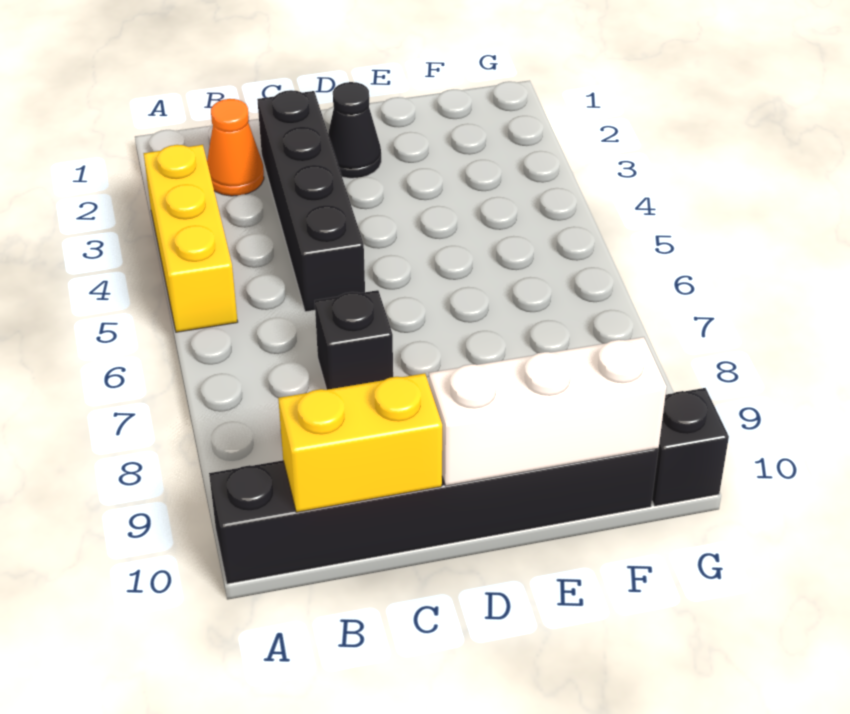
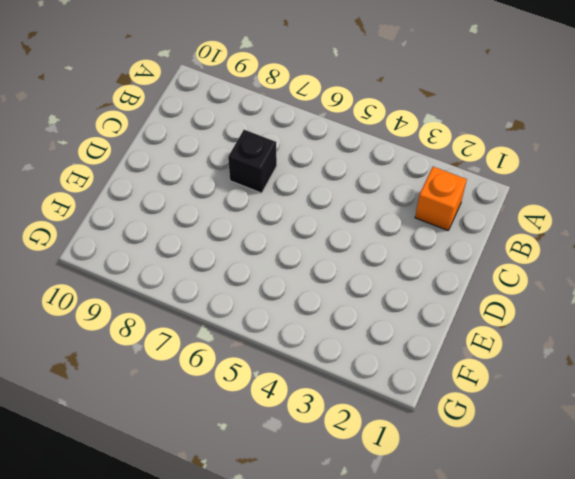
orange 1x1 brick [415,167,467,230] -> orange 1x1 cone [207,99,264,196]
none -> yellow 1x3 brick [143,145,238,332]
none -> black 1x6 brick [209,449,658,584]

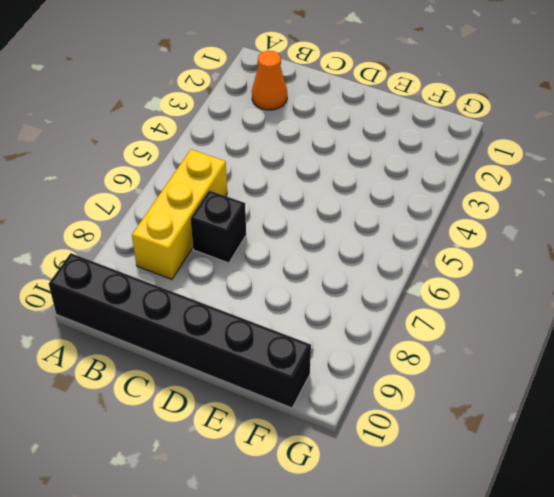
yellow 1x3 brick [132,149,227,279] -> yellow 1x3 brick moved to [143,145,238,332]
none -> black 1x4 brick [257,90,365,312]
none -> black 1x1 cone [328,82,381,178]

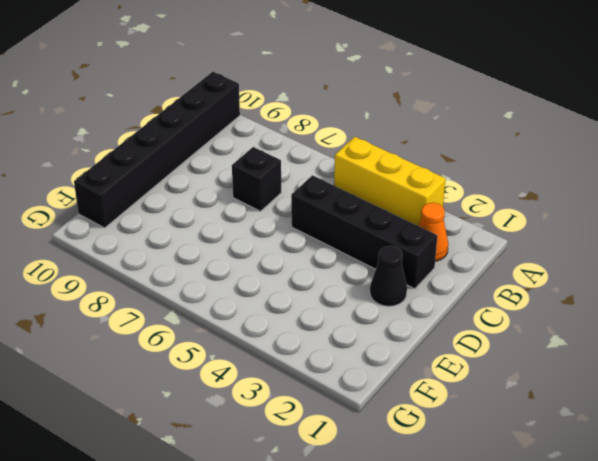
none -> black 1x1 brick [652,388,729,506]
none -> yellow 1x2 brick [278,373,442,512]

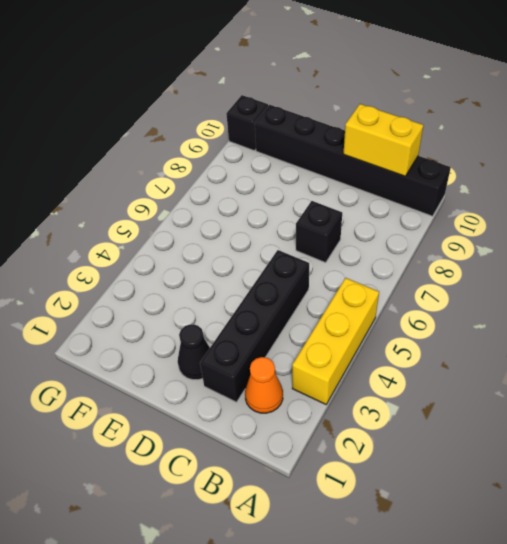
none -> white 1x3 brick [429,337,667,486]

